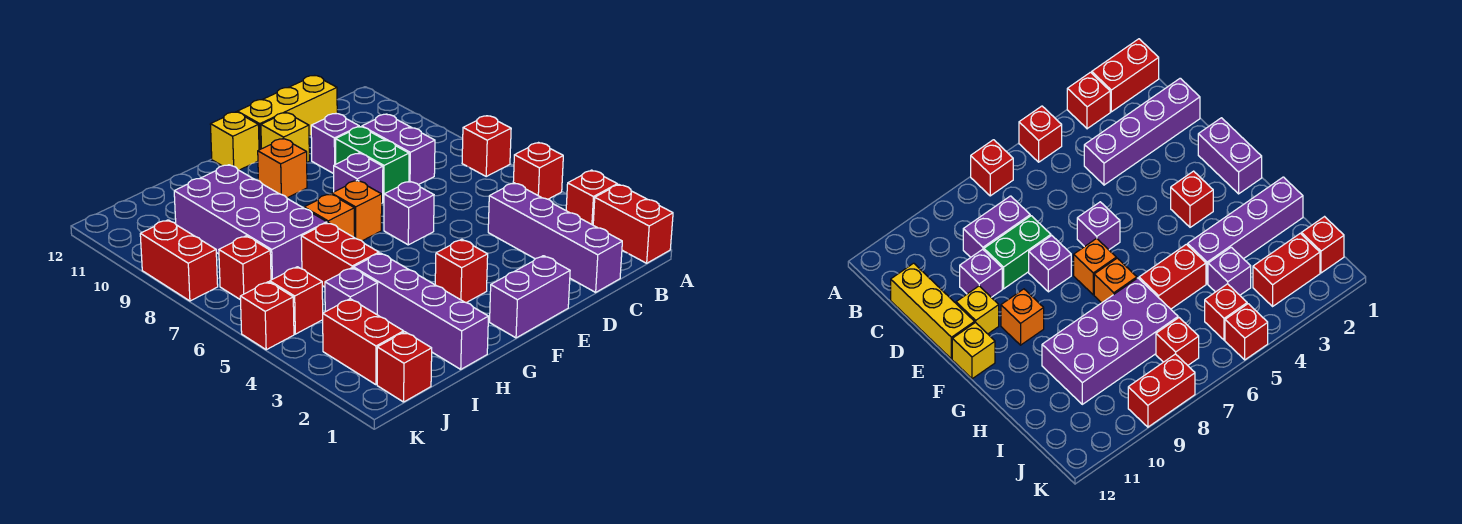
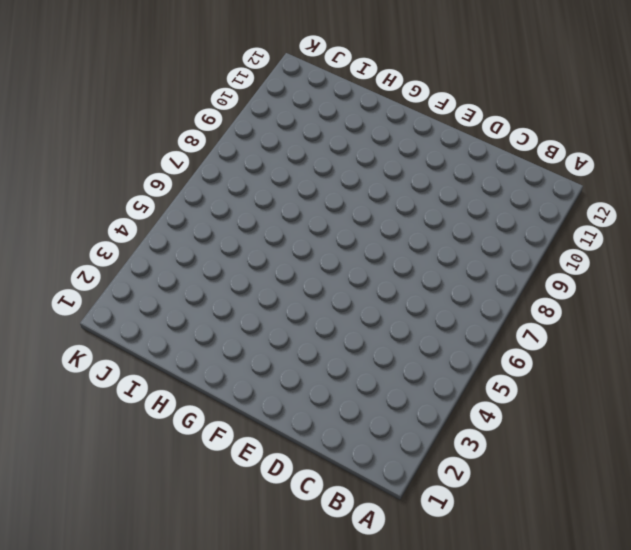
none -> red 1x2 brick [593,184,673,263]
none -> red 1x1 brick [566,170,617,225]
none -> red 1x1 brick [513,143,563,199]

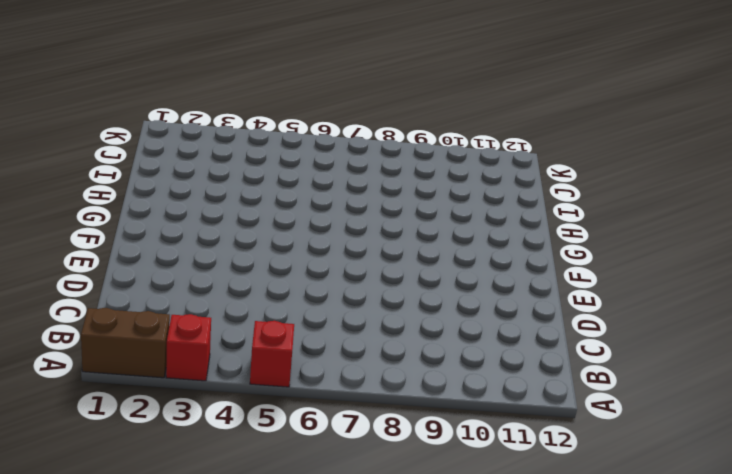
brown 1x2 brick [81,308,170,378] -> red 1x2 brick [593,184,673,263]
none -> red 1x1 brick [462,116,511,176]
none -> purple 1x4 brick [488,183,622,292]
none -> purple 1x2 brick [362,114,435,185]

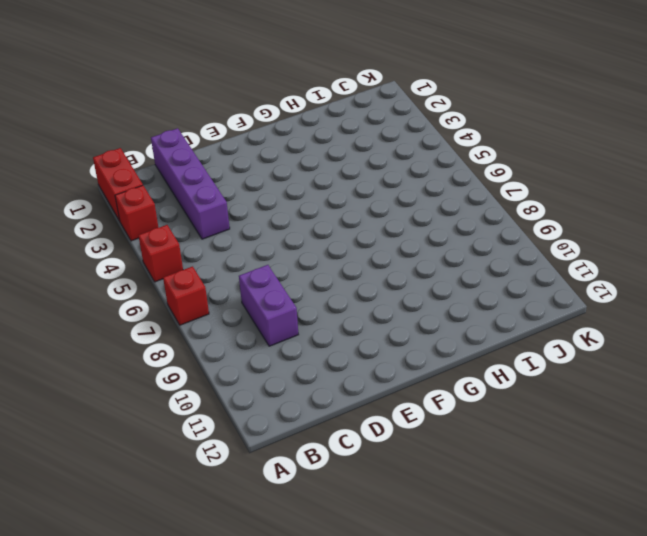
none -> yellow 1x3 brick [237,76,337,150]
none -> green 1x2 brick [336,127,409,202]
none -> purple 1x1 brick [311,114,359,174]

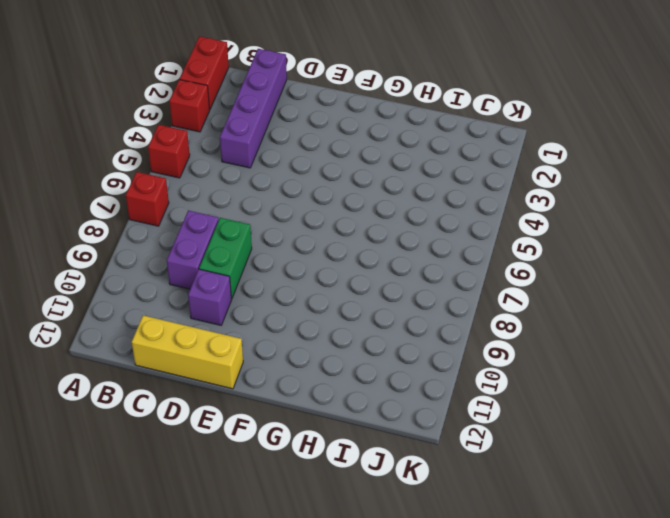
none -> purple 1x2 brick [490,256,570,338]
none -> purple 1x1 brick [384,181,434,245]
none -> purple 1x1 brick [334,153,383,203]

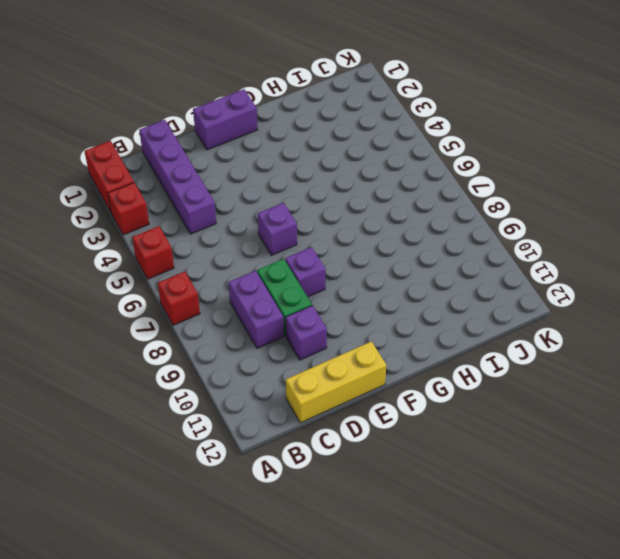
none -> yellow 1x1 brick [261,113,309,162]
none -> red 1x1 brick [435,239,488,303]
none -> orange 1x1 brick [332,180,382,241]

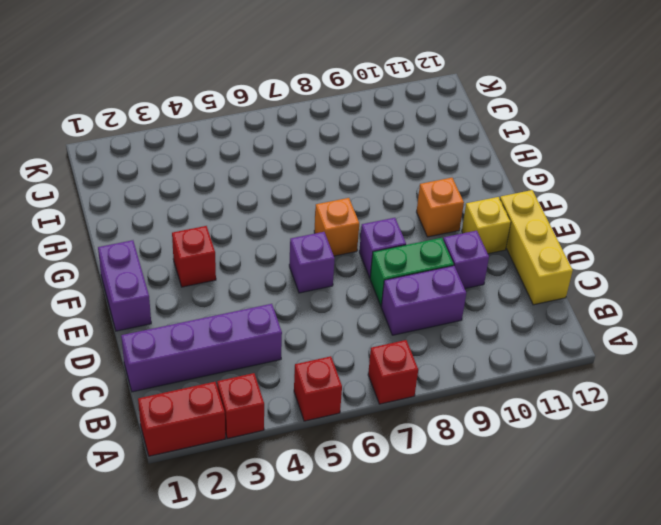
none -> yellow 1x1 brick [210,112,259,170]
none -> orange 1x1 brick [304,194,355,238]
none -> purple 1x4 brick [353,253,488,369]

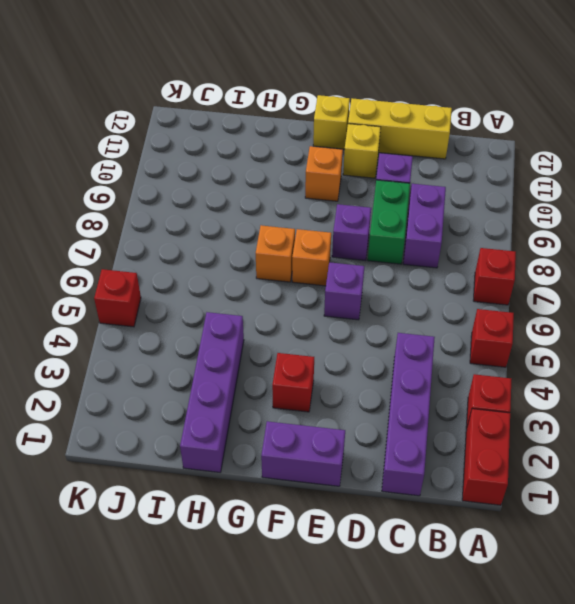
none -> red 1x2 brick [301,223,379,287]
none -> purple 2x4 brick [174,165,327,280]
none -> purple 1x1 brick [325,268,378,314]

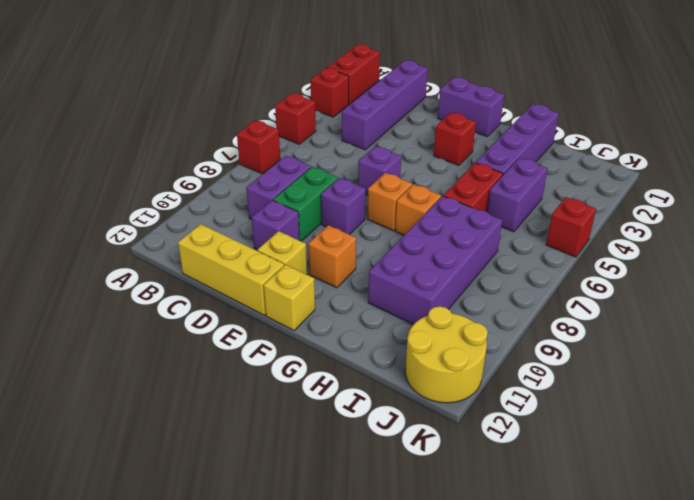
purple 1x2 brick [487,158,548,232] -> purple 1x1 brick [325,268,378,314]
yellow 2x2 round brick [405,306,488,403] -> none
none -> red 1x1 brick [377,332,432,402]
none -> red 1x2 brick [323,299,404,385]
none -> red 1x1 brick [270,267,323,334]

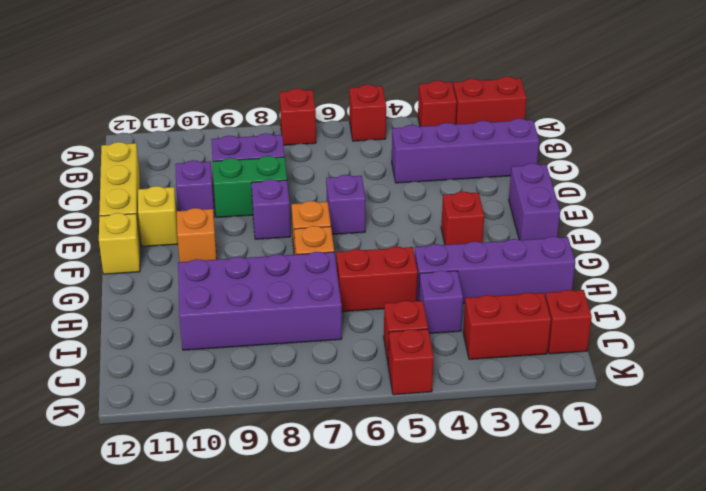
none -> red 1x1 brick [219,236,271,300]
none -> red 1x2 brick [140,220,218,301]

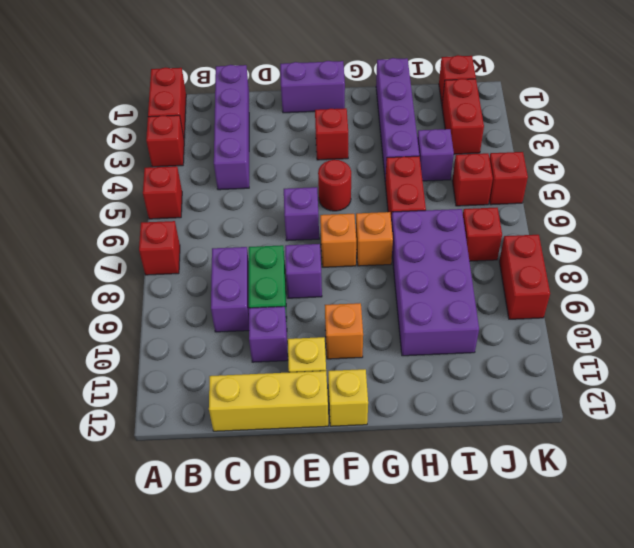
red 1x1 round brick [318,160,351,211] -> none

